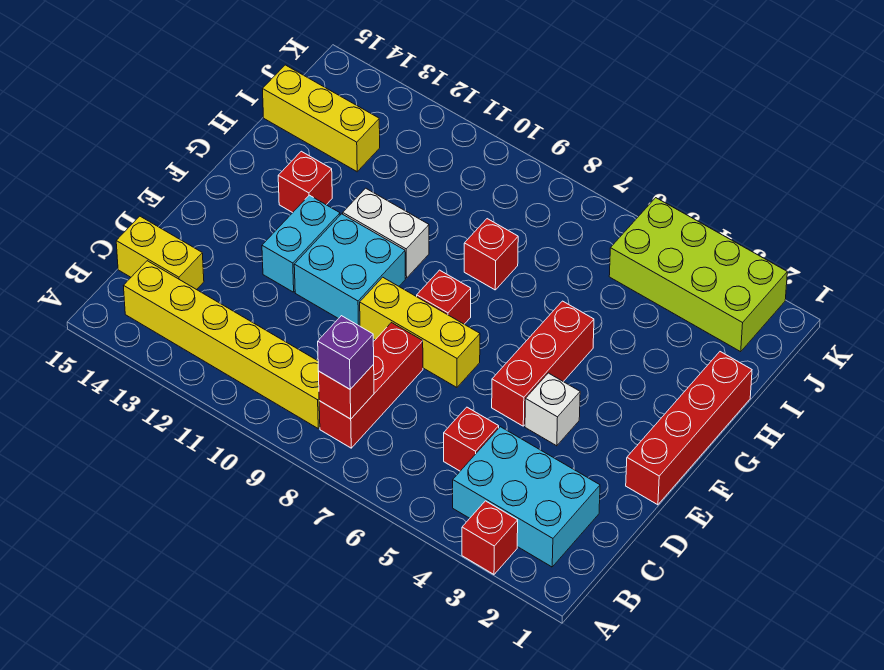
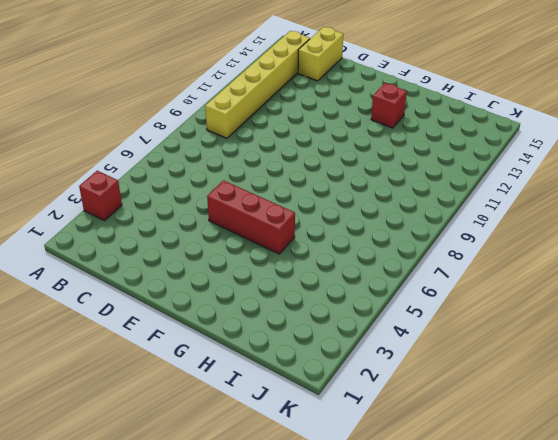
none -> cyan 2x3 brick [453,427,600,567]
none -> red 1x3 brick [319,323,423,448]
none -> red 1x1 brick [444,407,499,471]

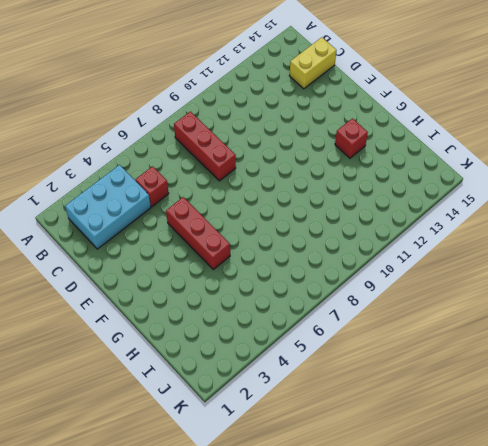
none -> red 1x1 brick [462,501,518,574]
none -> yellow 1x6 brick [124,261,320,428]
none -> red 1x4 brick [626,352,752,505]

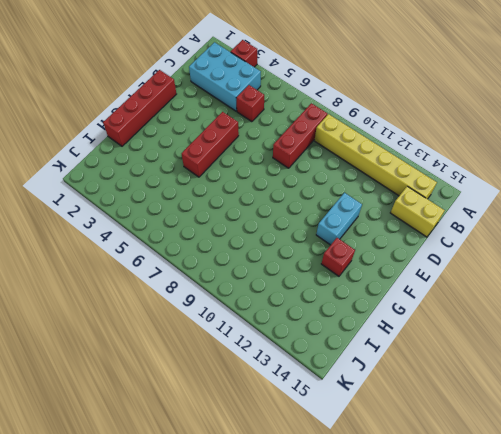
none -> white 1x1 brick [525,373,580,446]
none -> yellow 1x3 brick [360,277,480,387]
none -> cyan 2x2 brick [294,214,405,326]

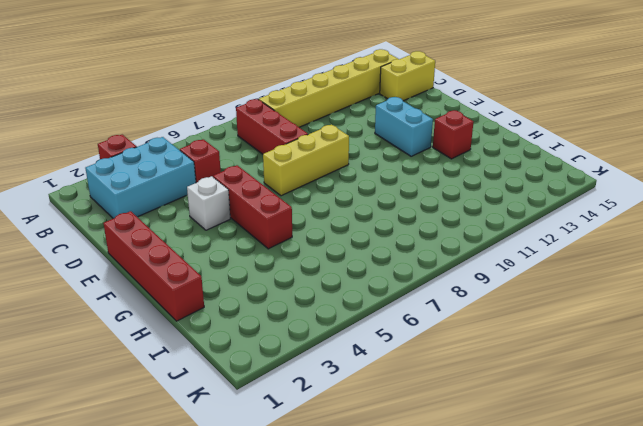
none -> cyan 2x2 brick [294,214,405,326]
none -> red 1x1 brick [417,270,471,324]
none -> white 1x2 brick [343,188,429,278]

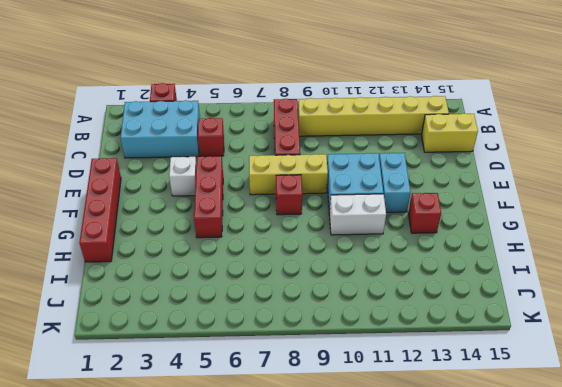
none -> red 1x1 brick [464,219,518,290]
none -> yellow 1x3 brick [263,65,380,172]
none -> lime 2x4 brick [609,198,787,352]

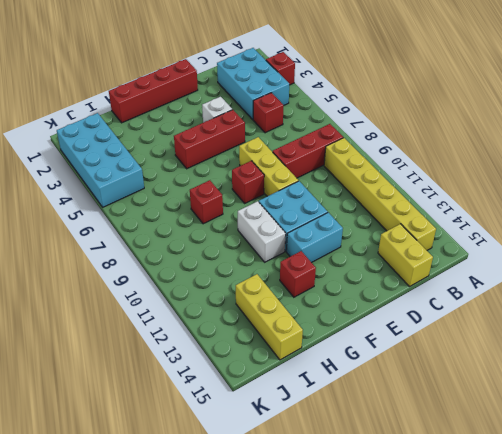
cyan 2x4 brick [57,113,144,207] -> lime 2x4 brick [609,198,787,352]
none -> red 1x1 brick [318,364,374,419]
none -> purple 1x1 brick [318,316,374,389]

